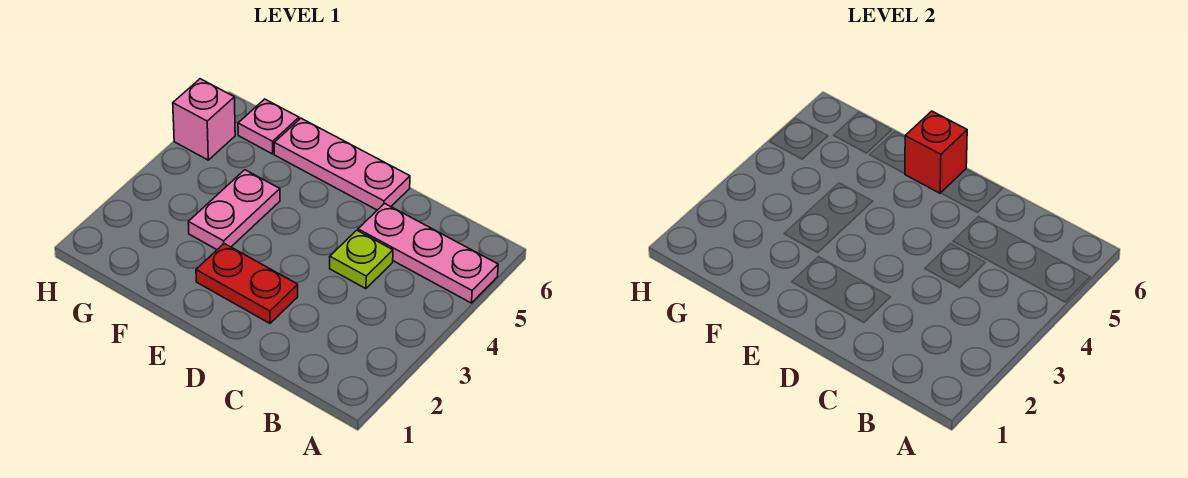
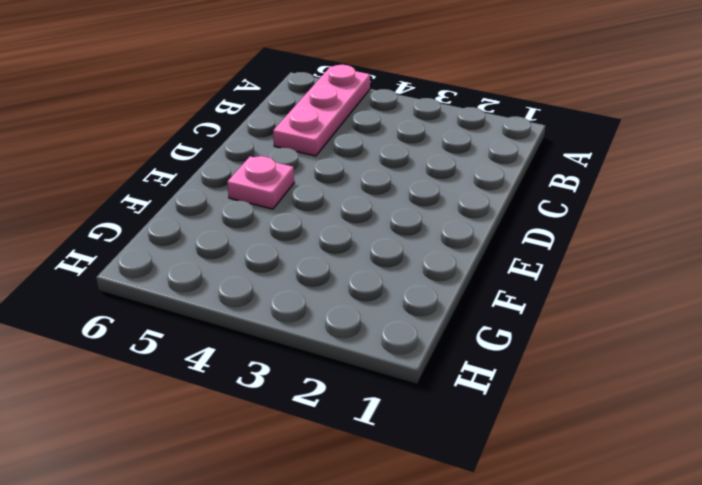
pink 1x1 plate [227,156,294,209] -> pink 1x1 plate moved to [238,99,299,154]
none -> lime 1x1 plate [330,230,393,289]
none -> red 1x2 plate [196,244,298,323]

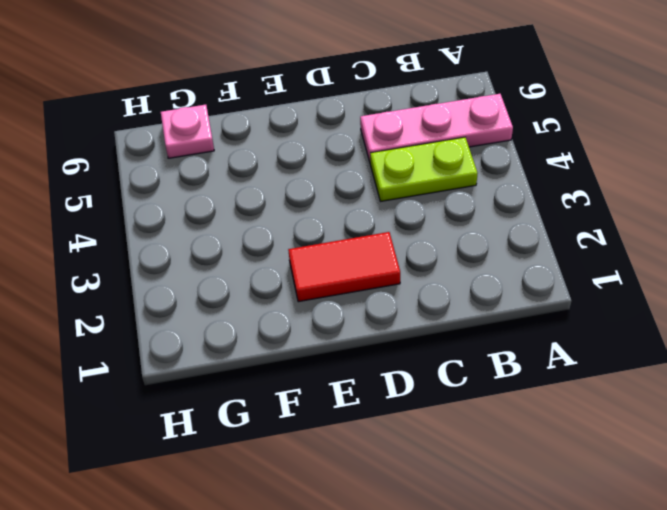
lime 1x2 plate [370,137,478,201] -> lime 1x1 plate [330,230,393,289]
red 1x2 tile [288,232,400,302] -> red 1x2 plate [196,244,298,323]
none -> pink 1x3 plate [274,118,410,210]
none -> pink 1x2 plate [188,170,280,249]

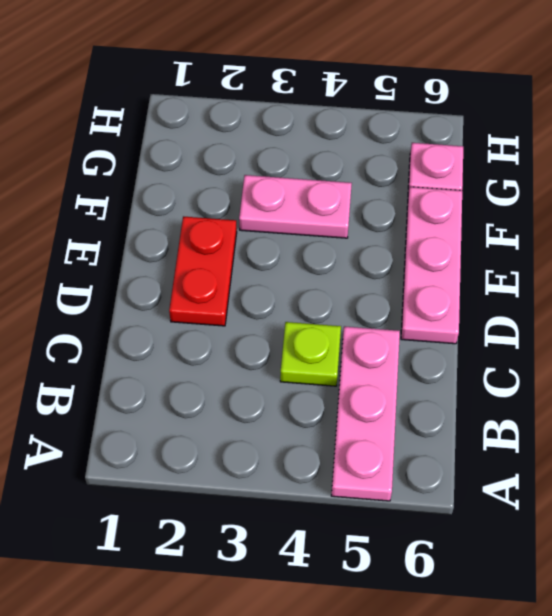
none -> pink 1x1 brick [173,79,235,160]
none -> red 1x1 brick [905,111,967,193]

